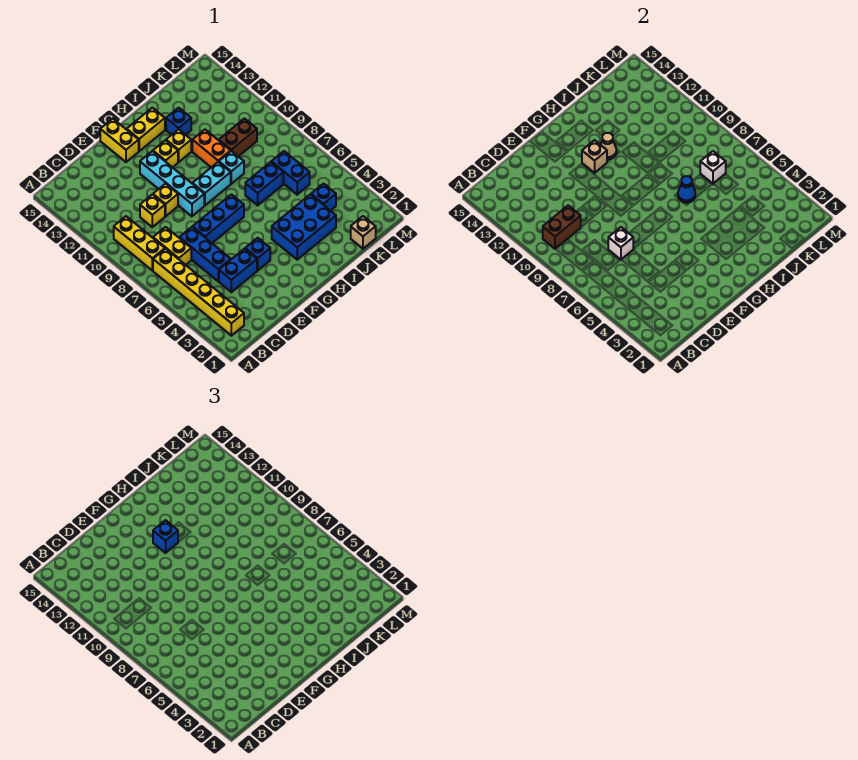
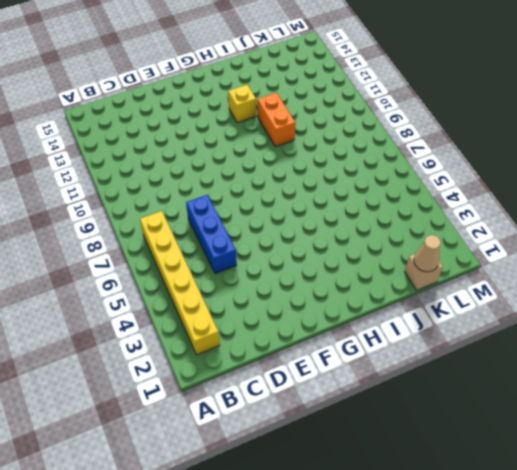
tan 1x1 cone [414,235,441,272] -> tan 1x1 cone moved to [601,133,616,159]
none -> yellow 1x3 brick [114,216,165,271]
none -> yellow 1x2 brick [153,227,191,265]
none -> blue 1x2 brick [219,249,257,292]
none -> yellow 1x1 brick [140,194,165,227]

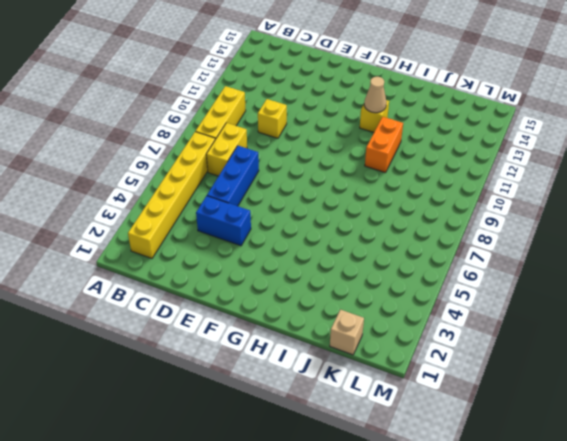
none -> blue 1x3 brick [193,194,244,243]
none -> yellow 1x1 brick [153,184,178,216]
none -> blue 1x1 brick [245,238,270,270]
none -> cyan 1x4 brick [140,151,204,216]

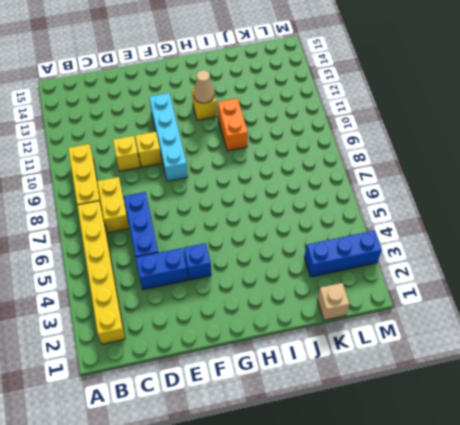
blue 1x3 brick [304,231,382,277] -> blue 1x3 brick moved to [193,194,244,243]
none -> yellow 1x2 brick [100,119,139,162]
none -> cyan 1x2 brick [193,162,231,205]
none -> yellow 1x1 brick [153,140,178,167]
none -> yellow 1x2 brick [127,108,165,151]

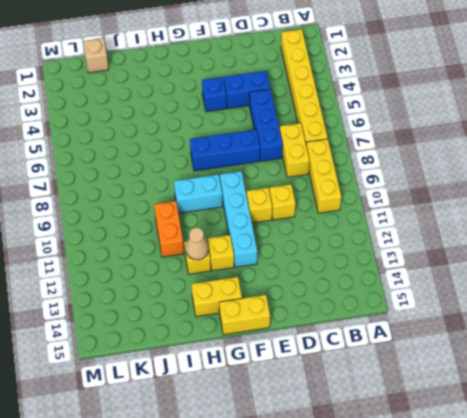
yellow 1x2 brick [219,295,270,335] -> yellow 1x2 brick turned to [100,119,139,162]
none -> blue 2x3 brick [272,194,336,260]
none -> blue 1x2 brick [245,162,283,205]
none -> cyan 1x1 brick [219,151,244,184]
none -> blue 1x1 brick [166,108,191,135]

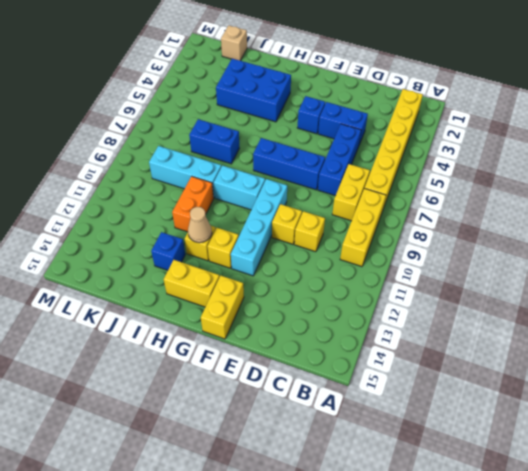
cyan 1x3 brick [149,146,221,197] -> cyan 1x1 brick [219,151,244,184]
none -> brown 1x2 brick [219,119,257,156]
none -> blue 1x1 brick [311,184,336,211]
none -> blue 1x2 brick [271,151,310,195]
none -> brown 1x2 brick [543,205,581,249]

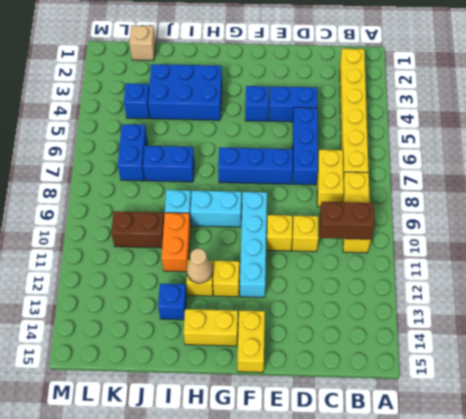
none -> white 1x1 brick [608,227,633,260]
none -> tan 1x1 brick [582,140,607,173]
none -> blue 1x1 cone [678,176,695,203]
none -> white 1x1 brick [700,151,726,184]

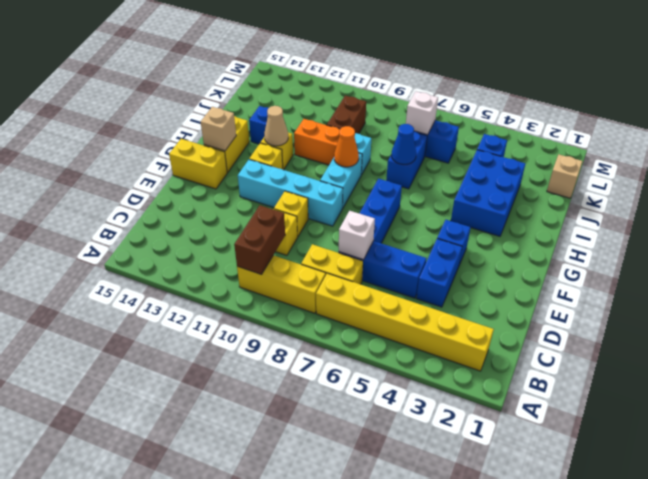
tan 1x1 brick [201,107,236,151] -> tan 1x1 brick moved to [582,140,607,173]
orange 1x1 cone [334,126,359,167] -> none
none -> blue 1x1 brick [153,520,178,553]

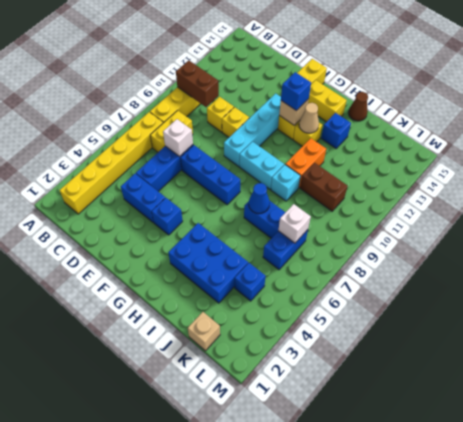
brown 1x1 cone [348,92,368,121] -> none

